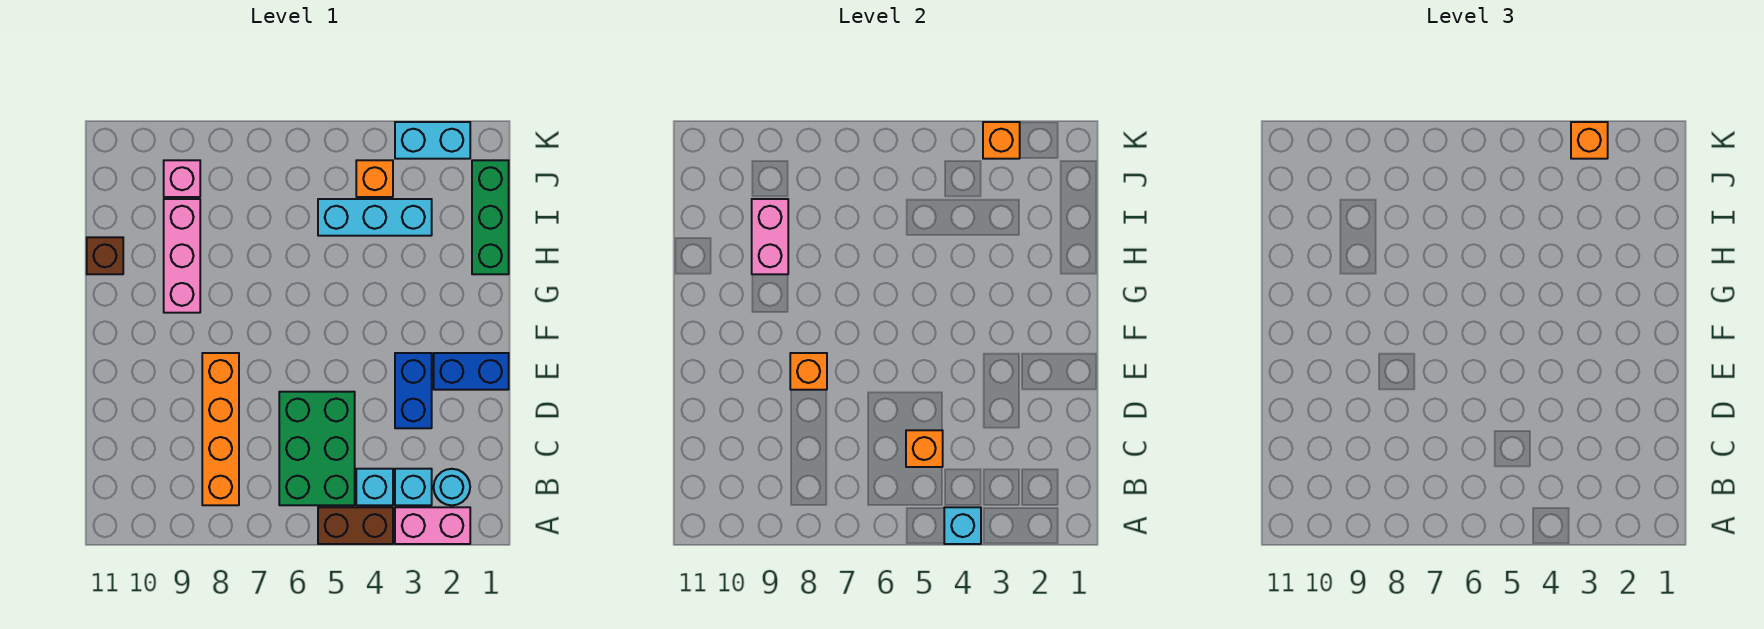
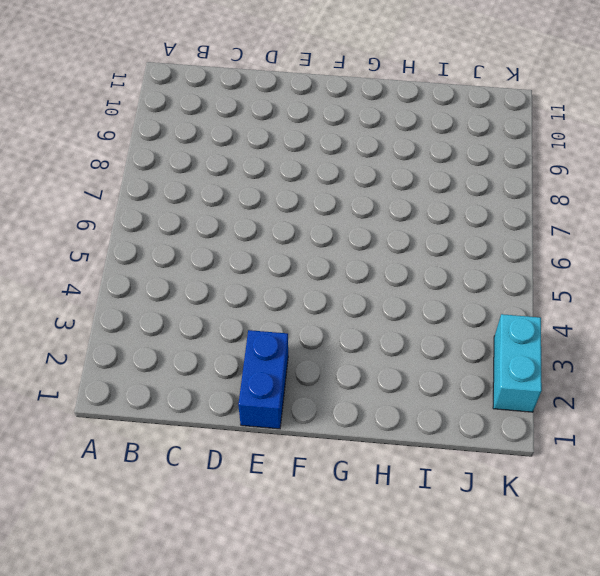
none -> pink 1x2 brick [395,507,470,544]
none -> brown 1x2 brick [318,507,393,544]
none -> cyan 1x1 round brick [434,469,470,505]

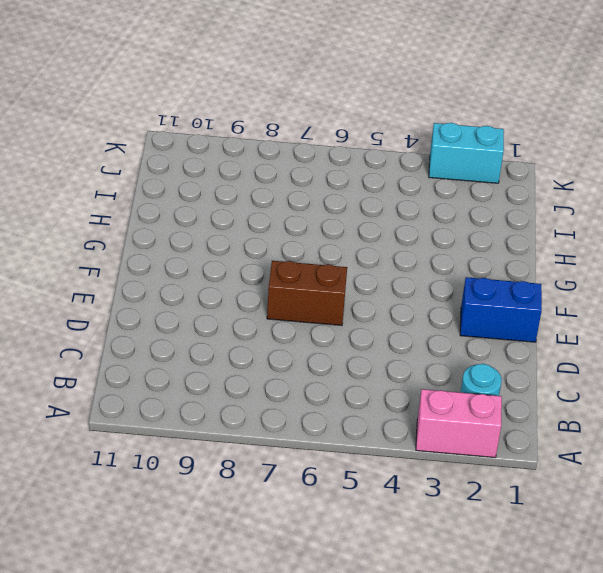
brown 1x2 brick [267,261,347,325] -> brown 1x2 brick moved to [318,507,393,544]
none -> cyan 1x1 brick [395,469,432,505]
none -> cyan 1x1 brick [356,469,393,505]
none -> green 2x3 brick [279,392,355,505]

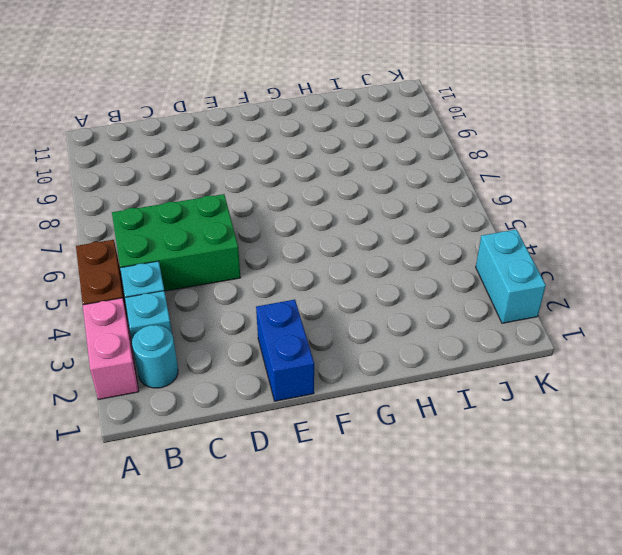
none -> orange 1x4 brick [202,353,239,505]
none -> blue 1x2 brick [395,353,432,428]
none -> pink 1x3 brick [164,199,200,313]

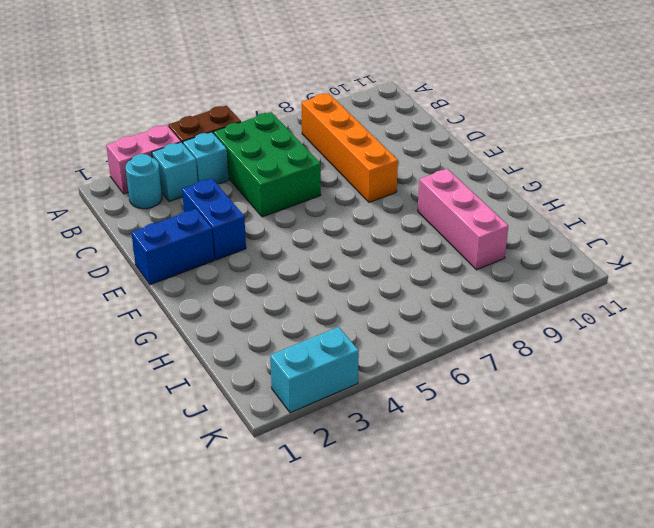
none -> green 1x3 brick [472,160,509,274]
none -> brown 1x1 brick [87,237,123,274]
none -> cyan 1x3 brick [318,199,432,236]

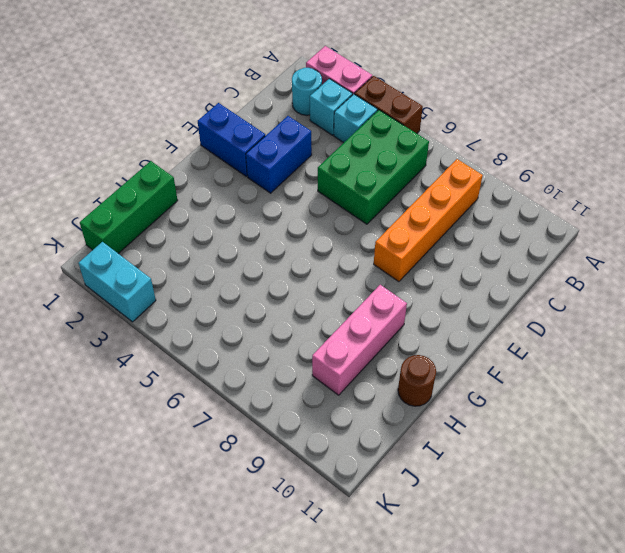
brown 1x1 round brick [398,355,436,406] -> brown 1x1 brick [87,237,123,274]
none -> cyan 1x3 brick [318,199,432,236]
none -> orange 1x1 brick [356,160,393,197]
none -> pink 1x1 brick [164,160,200,197]

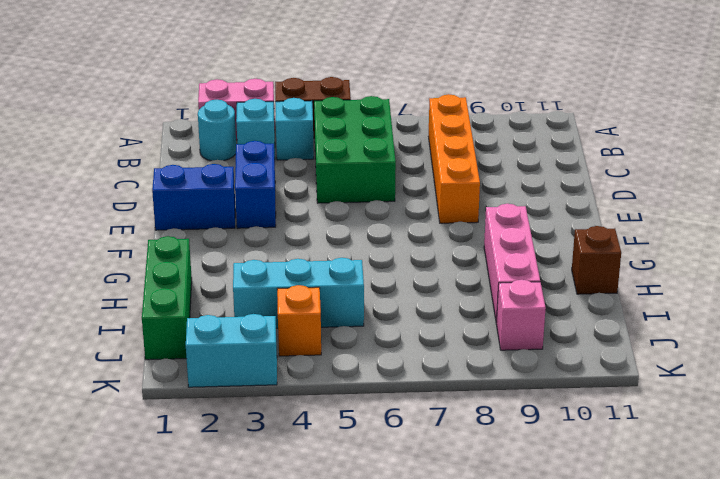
none -> cyan 1x1 brick [944,507,981,544]
none -> orange 1x1 brick [906,430,943,467]
none -> orange 1x1 brick [790,353,827,390]

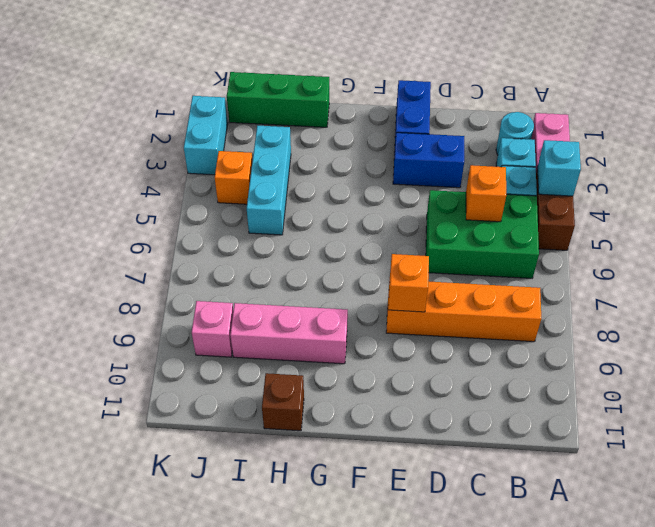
none -> pink 1x2 brick [752,199,788,274]
none -> orange 1x1 brick [983,122,1020,159]
none -> orange 1x1 brick [1571,122,1608,159]

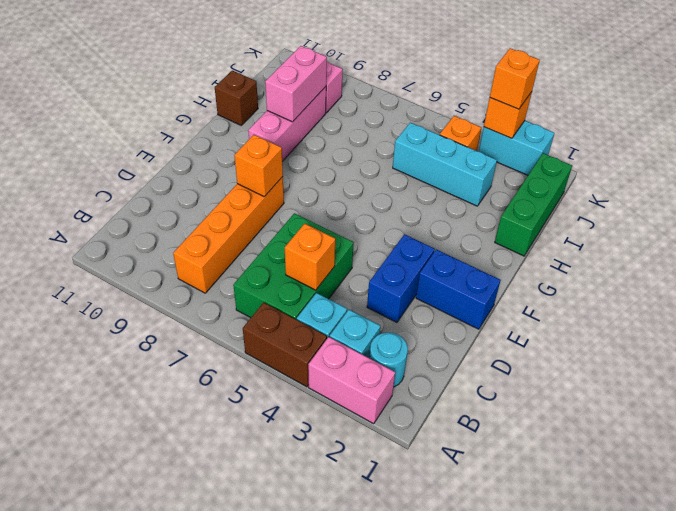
none -> cyan 1x1 brick [944,507,981,544]

